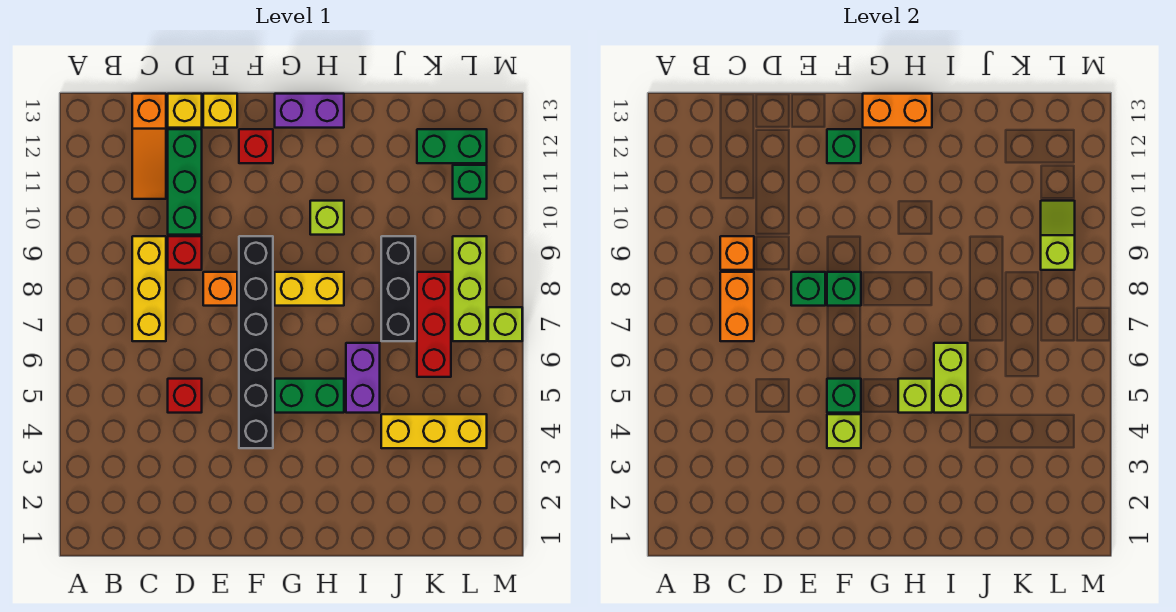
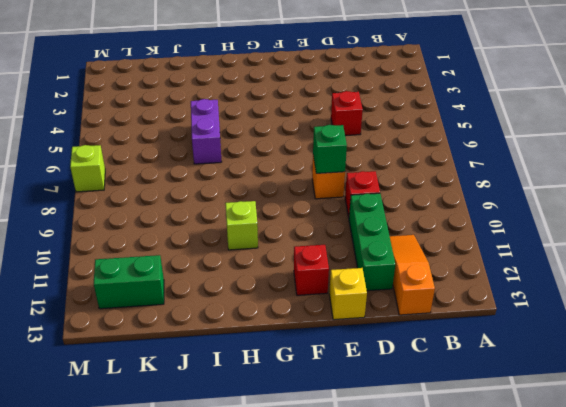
none -> yellow 1x3 brick [132,236,166,341]
none -> yellow 1x1 brick [168,94,202,128]
none -> black 1x6 brick [239,236,273,448]
none -> green 1x2 brick [275,379,344,413]

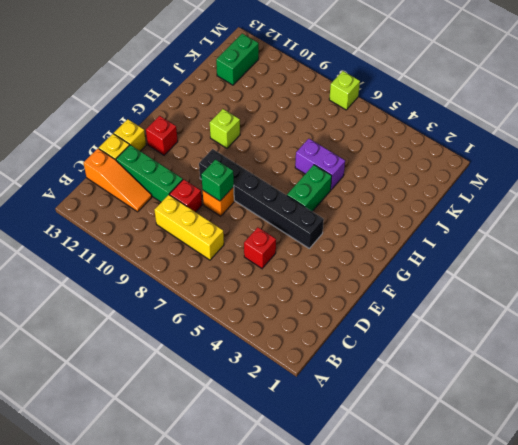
none -> yellow 1x2 brick [275,272,344,306]
none -> purple 1x2 brick [275,94,344,128]
none -> yellow 1x3 brick [381,414,487,448]
none -> black 1x3 brick [381,236,415,341]

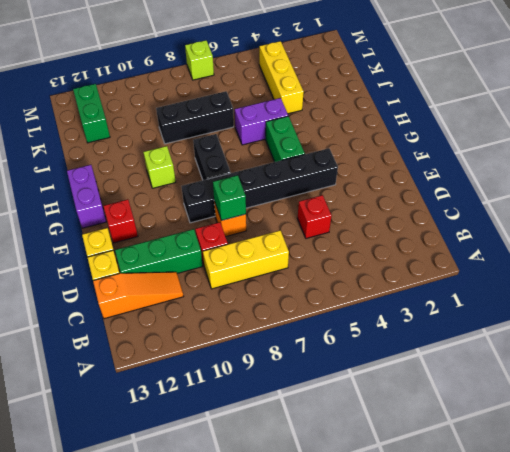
black 1x2 brick [193,134,231,180] -> yellow 1x2 brick [275,272,344,306]
none -> red 1x3 brick [417,272,451,377]
none -> lime 1x3 brick [453,236,487,341]
none -> green 1x1 brick [453,165,487,199]
none -> orange 1x2 brick [720,272,754,341]

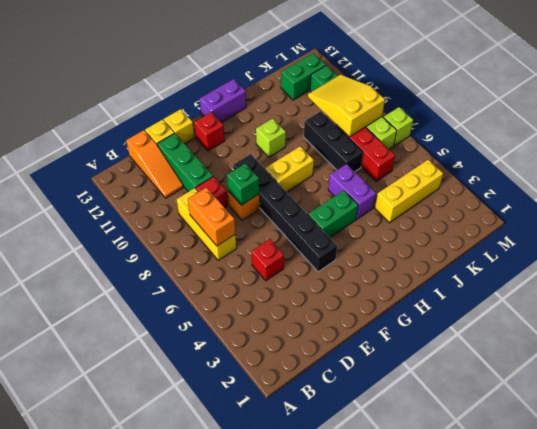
yellow 2x3 slope [308,75,385,137] -> lime 1x2 slope [1041,201,1075,270]
none -> orange 1x1 brick [720,236,754,270]
none -> lime 1x1 brick [827,414,861,448]
none -> green 1x1 brick [827,379,861,413]
none -> green 1x1 brick [827,272,861,306]

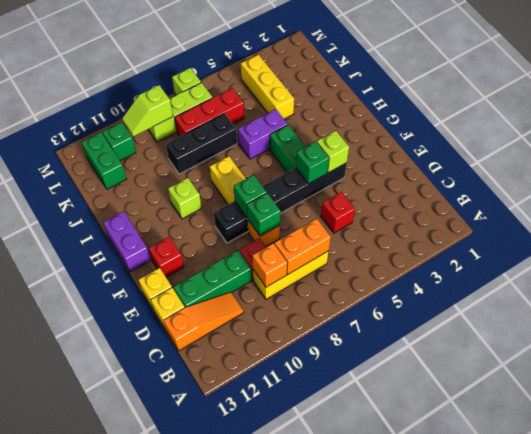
none -> green 1x1 brick [827,129,861,163]
none -> orange 1x2 brick [863,94,932,128]
none -> lime 1x1 brick [898,379,932,413]
none -> lime 1x2 brick [934,343,968,413]

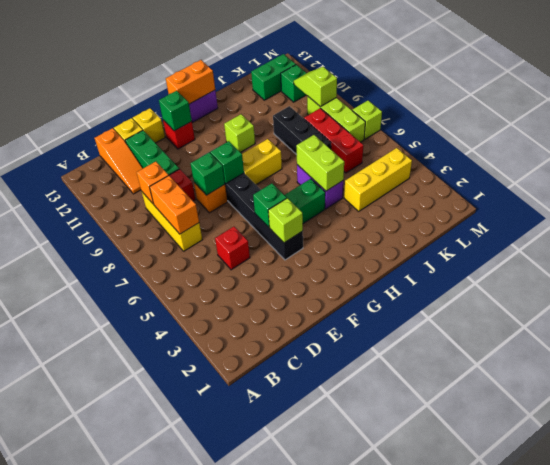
none -> lime 1x1 brick [898,379,932,413]

